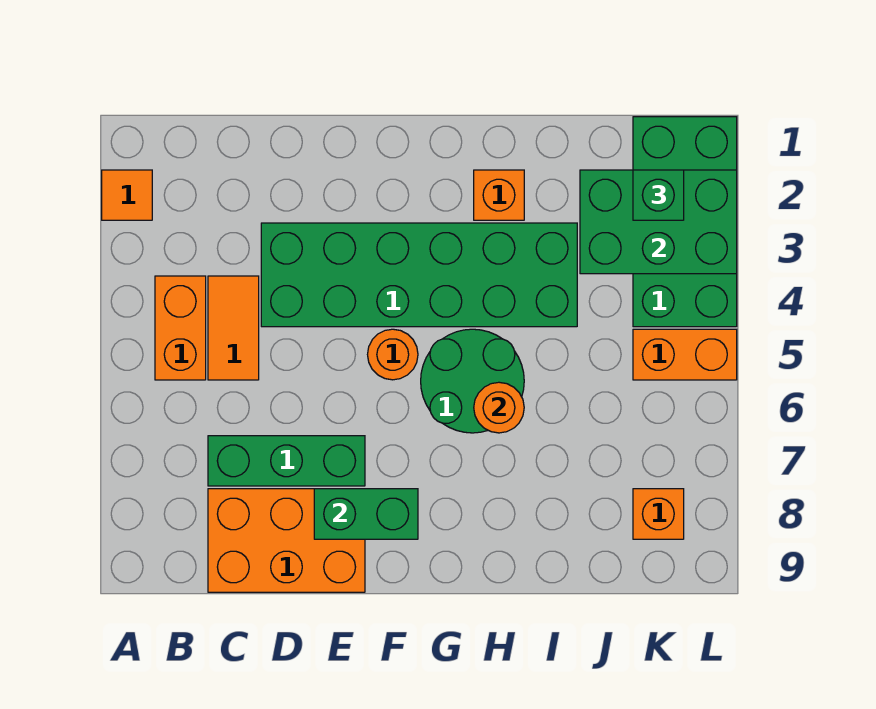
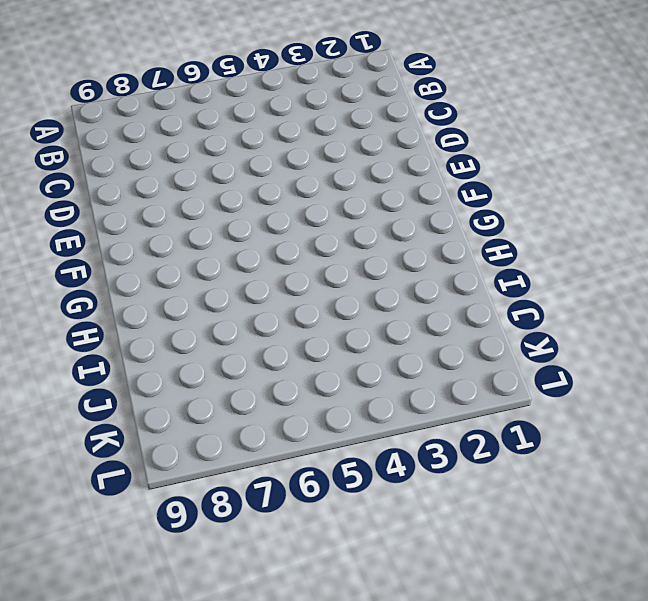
none -> orange 1x1 tile [102,170,152,220]
none -> orange 1x2 brick [155,276,206,380]
none -> orange 1x2 tile [208,276,259,380]

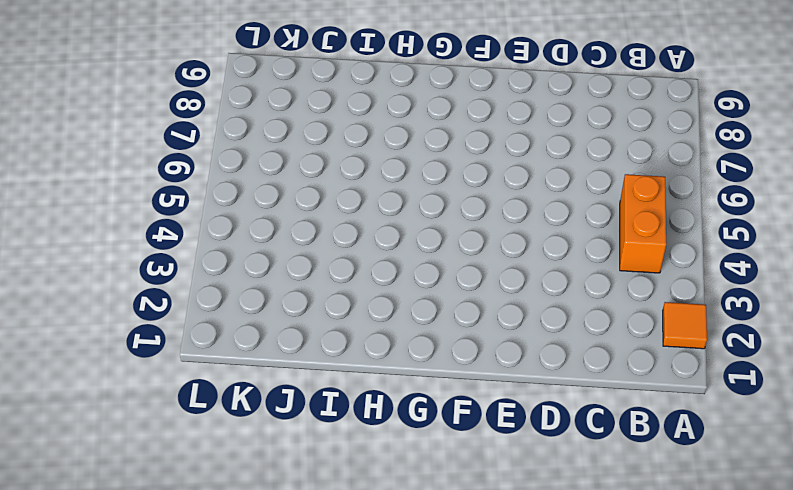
none -> orange 1x2 tile [208,276,259,380]
none -> green 1x3 brick [208,436,365,486]
none -> orange 2x3 brick [208,489,365,592]

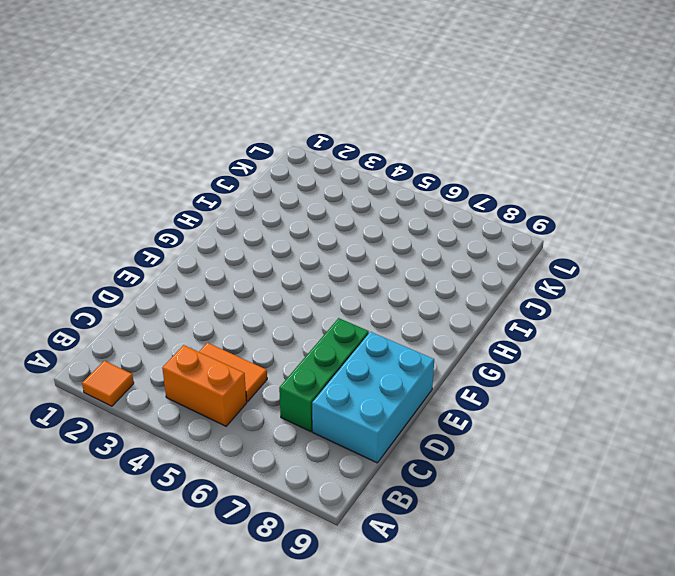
cyan 2x3 brick [312,332,434,463] -> orange 2x3 brick [208,489,365,592]
none -> green 2x6 brick [261,223,577,327]
none -> orange 1x1 round brick [368,329,418,380]
none -> green 2x2 round brick [421,329,524,433]

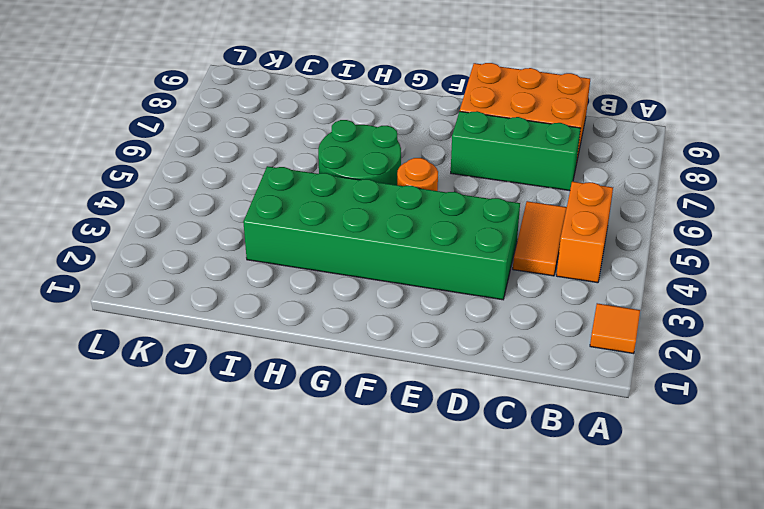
none -> orange 1x1 brick [474,170,524,220]
none -> green 2x4 brick [633,117,737,327]
none -> orange 1x2 brick [633,329,737,380]

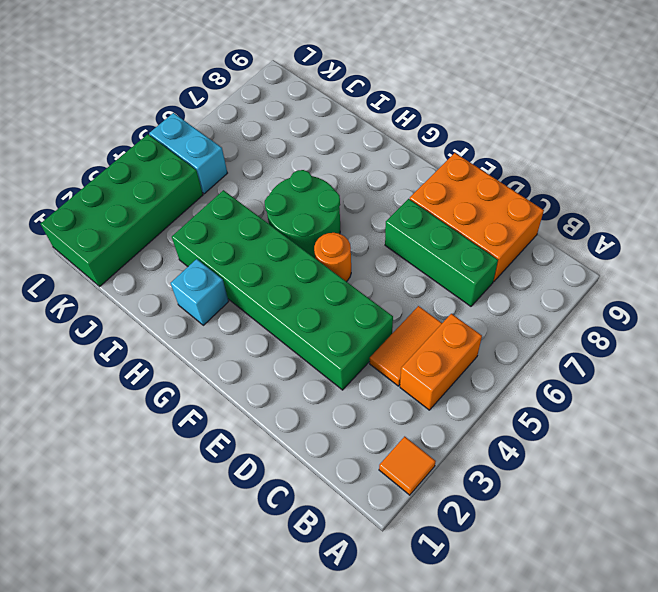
cyan 1x1 brick [171,259,229,325] -> orange 1x1 brick [474,170,524,220]
cyan 1x2 brick [149,113,227,194] -> orange 1x2 brick [633,329,737,380]
none -> orange 1x1 brick [633,489,684,539]
none -> green 1x2 brick [314,489,418,539]
none -> orange 1x1 round brick [474,382,524,433]

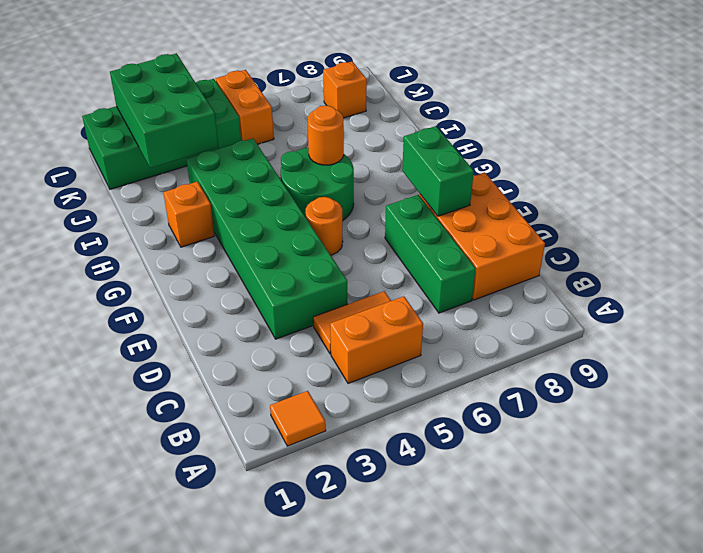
none -> green 1x1 brick [633,170,684,220]

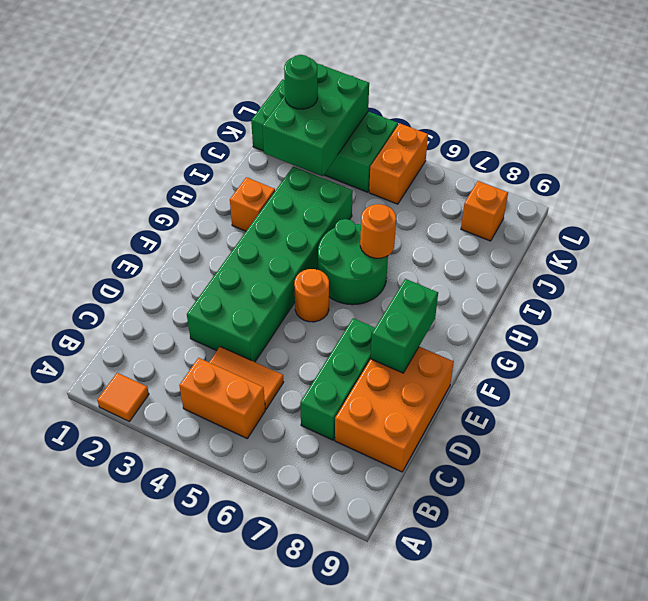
green 1x1 round brick [284,55,318,109] -> green 1x1 brick [633,170,684,220]

